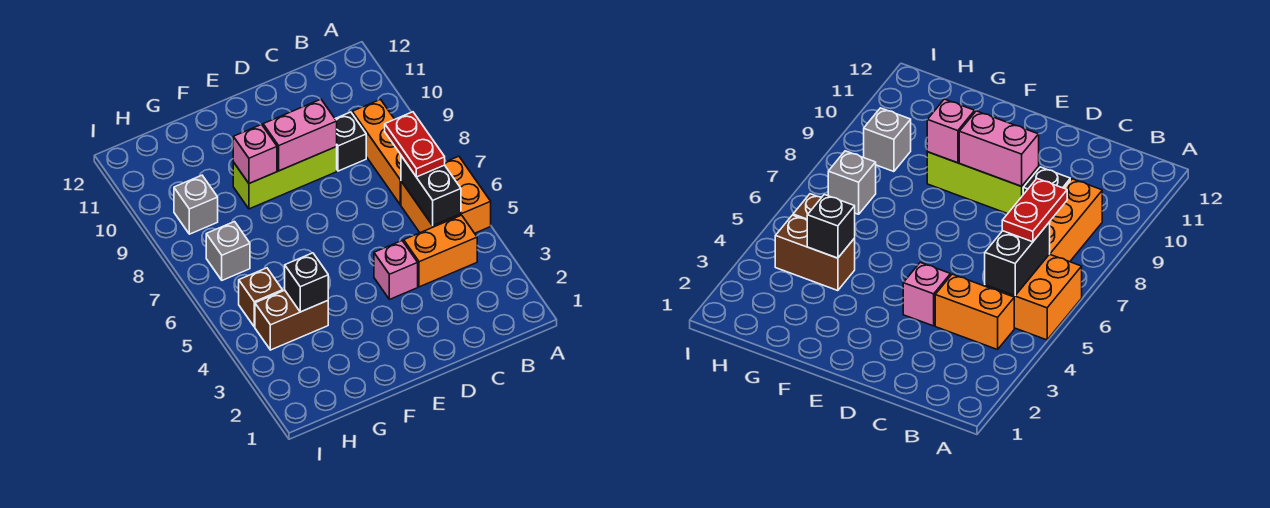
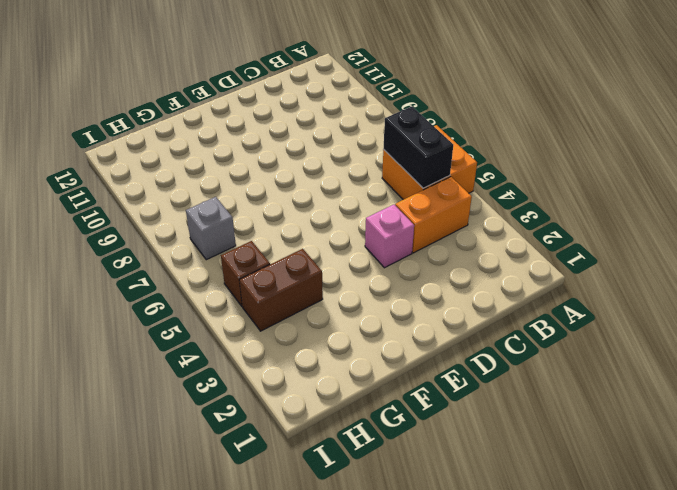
none -> orange 1x3 brick [352,100,401,205]
none -> black 1x1 brick [335,112,366,171]
none -> lime 1x3 brick [233,147,337,209]

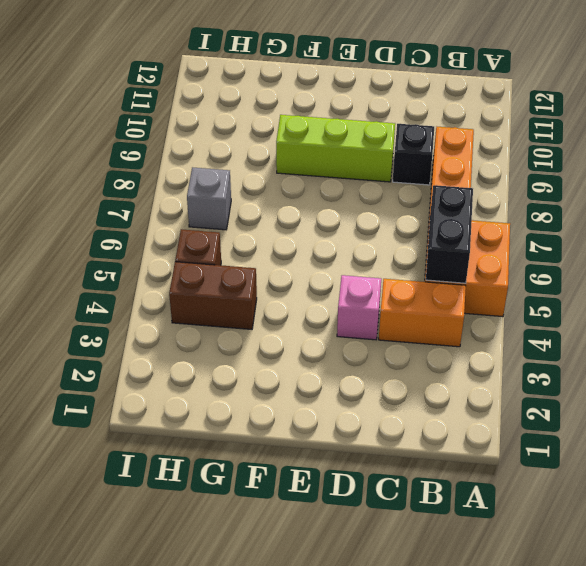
none -> grey 1x1 brick [174,175,218,234]
none -> pink 1x2 brick [263,99,337,171]
none -> pink 1x1 brick [233,124,277,183]

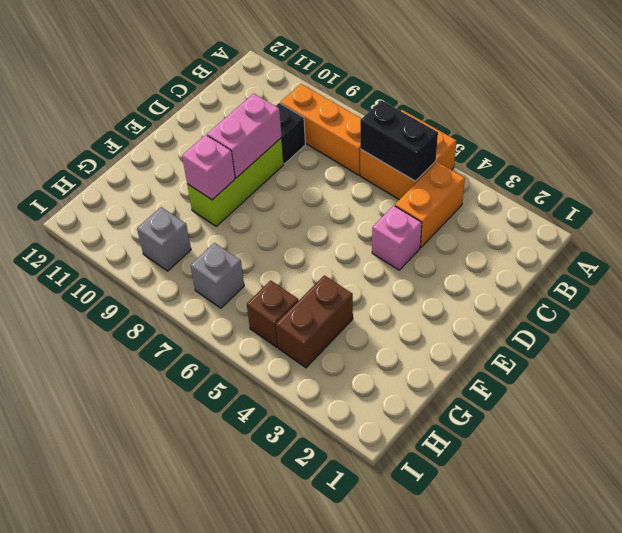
none -> black 1x1 brick [285,253,328,312]
none -> red 1x2 plate [385,112,445,177]

